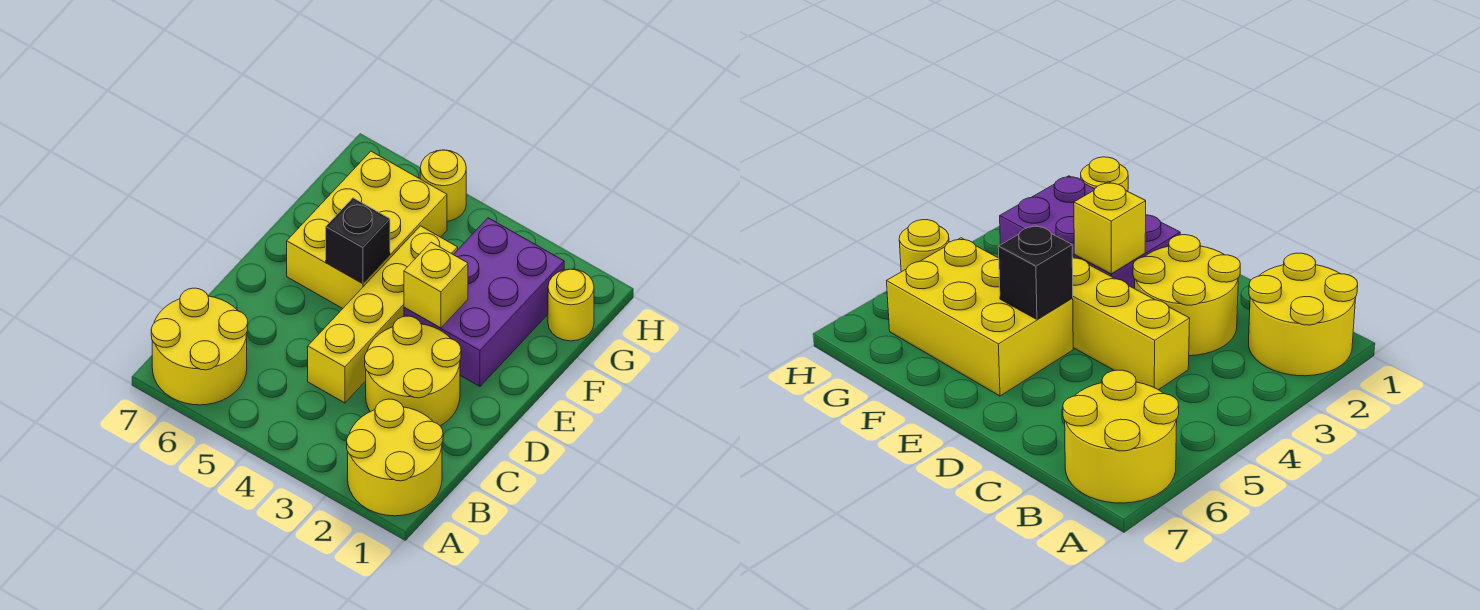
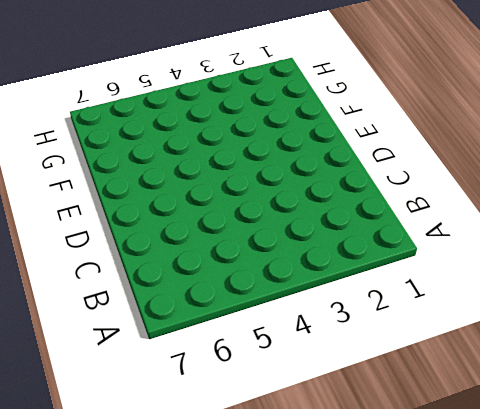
none -> yellow 2x2 round brick [347,399,443,516]
none -> yellow 2x2 round brick [151,288,248,405]

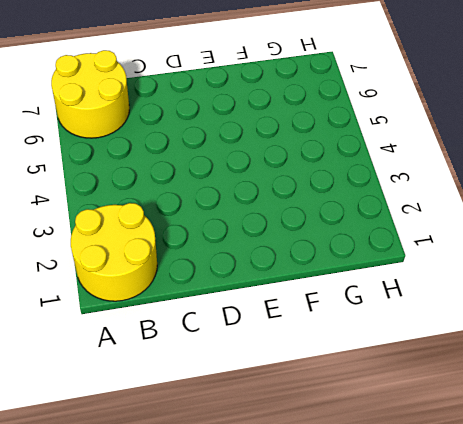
none -> yellow 2x2 round brick [365,316,461,426]
none -> yellow 1x4 brick [308,226,458,403]

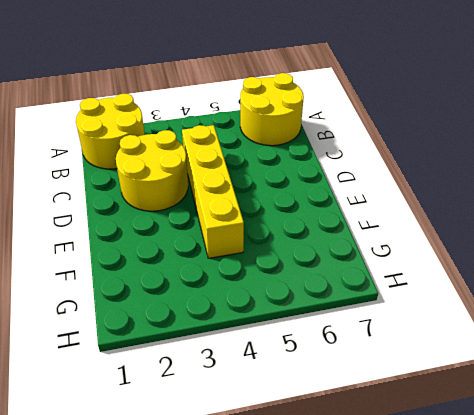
none -> purple 2x3 brick [404,218,564,386]
none -> yellow 2x3 brick [287,151,447,309]

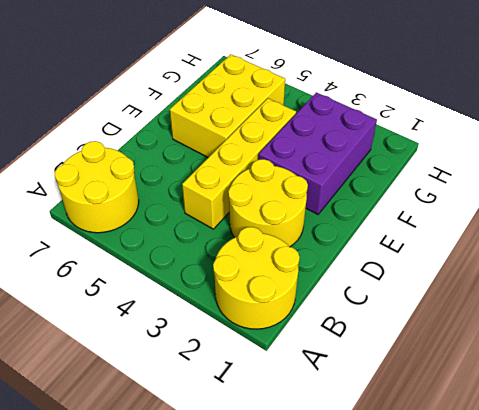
none -> yellow 1x1 round brick [548,269,594,341]
none -> yellow 1x1 round brick [420,150,466,221]

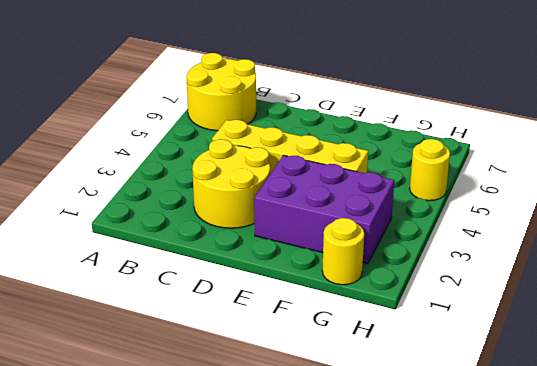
none -> yellow 2x2 round brick [347,399,443,516]
none -> yellow 2x3 brick [287,151,447,309]

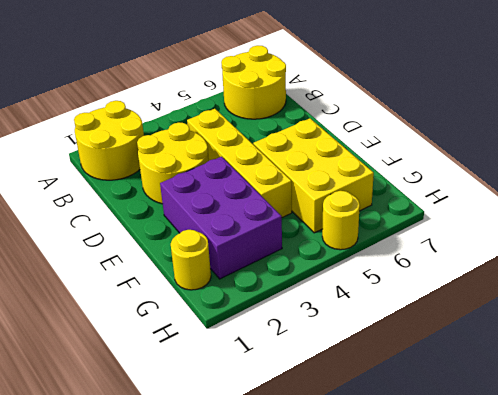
none -> yellow 1x1 brick [404,242,468,328]
none -> black 1x1 brick [326,198,390,284]

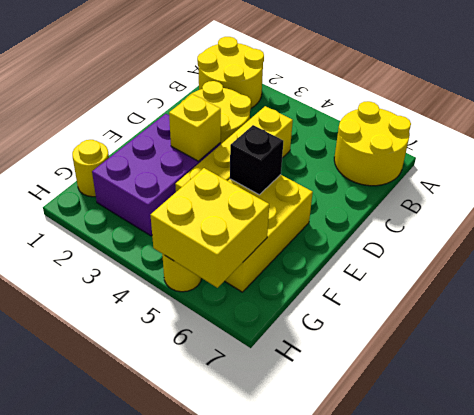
yellow 2x2 brick [151,168,269,288] -> none

